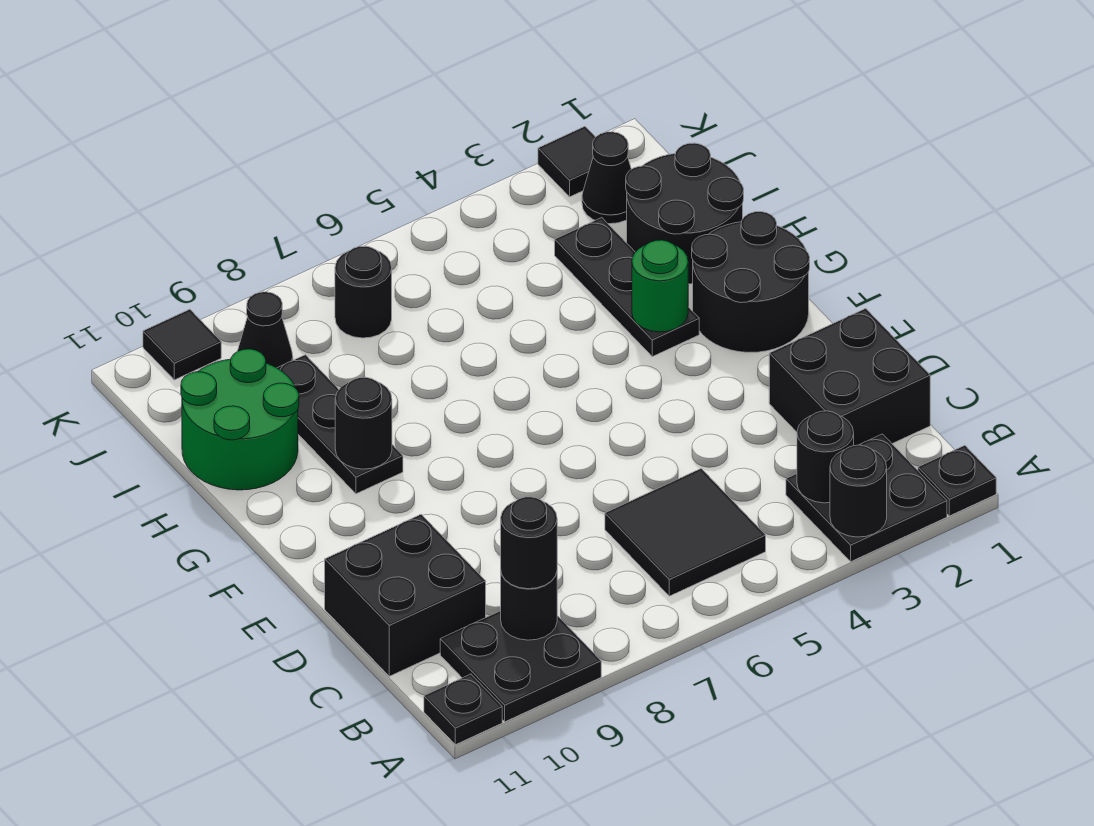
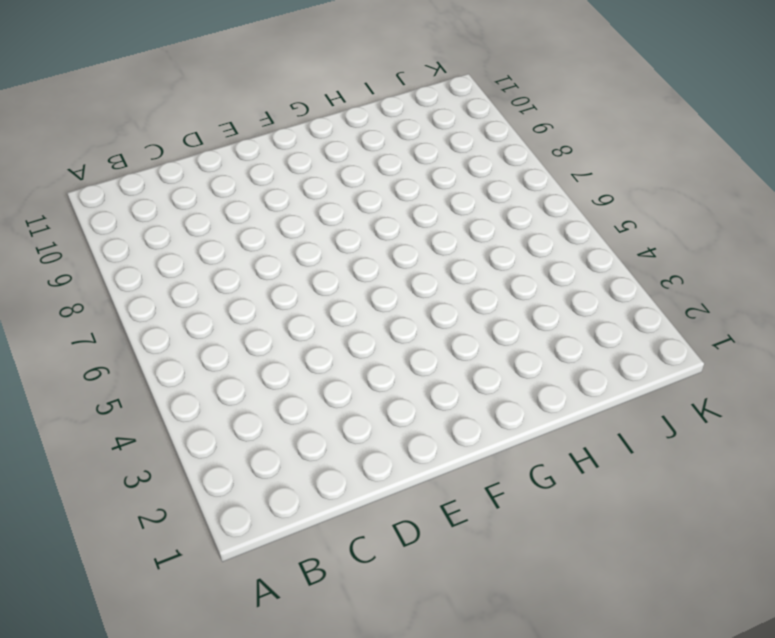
none -> black 1x1 plate [918,445,996,516]
none -> black 2x2 plate [786,434,947,562]
none -> black 2x2 plate [440,611,601,722]

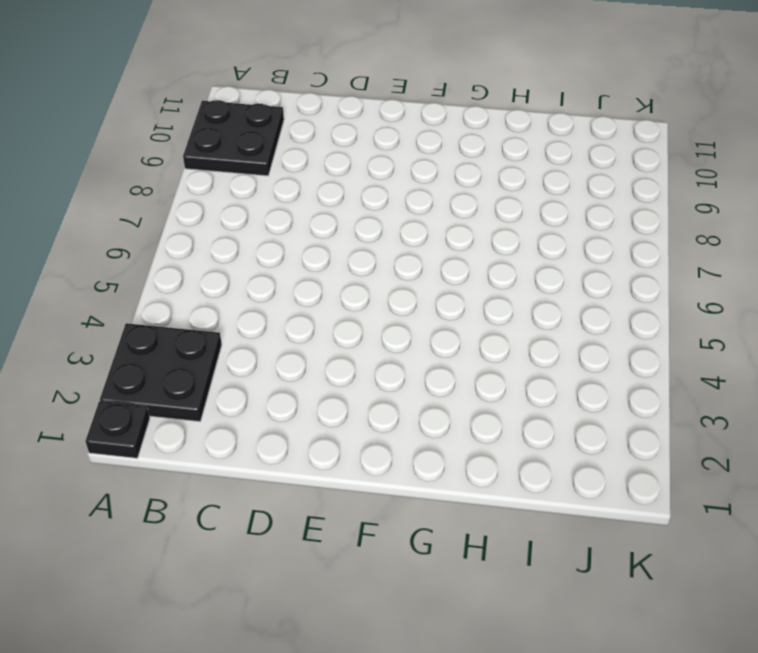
none -> black 1x1 plate [424,674,502,745]
none -> black 2x2 tile [605,469,766,596]
none -> black 2x2 brick [769,308,930,446]

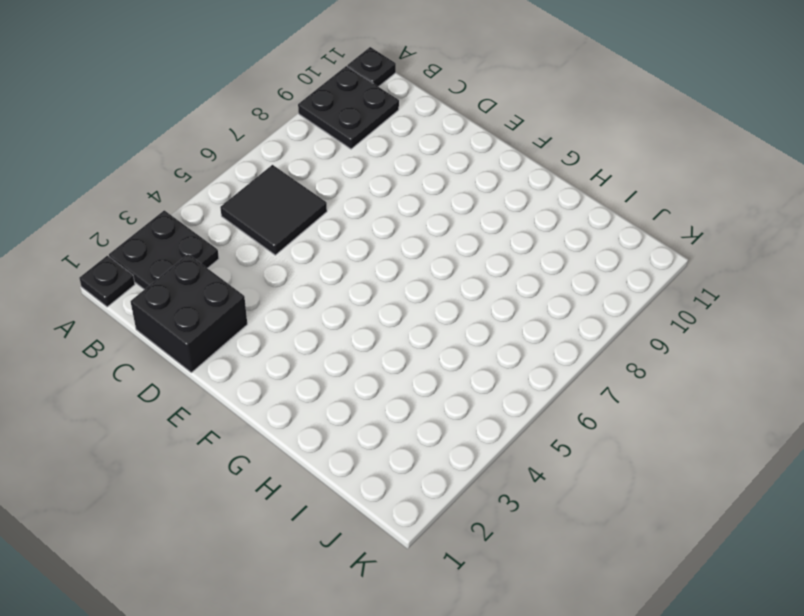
none -> black 2x2 brick [325,514,486,676]
none -> black 2x2 round brick [692,212,810,352]
none -> black 1x3 plate [555,218,699,357]

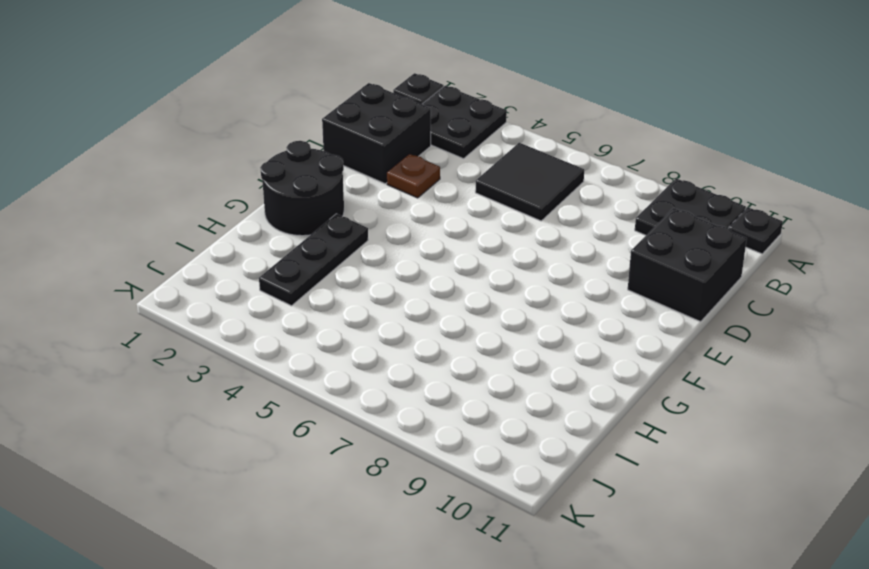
brown 1x1 plate [387,154,440,198] -> none
none -> black 1x3 plate [278,355,403,494]
none -> black 2x2 round brick [626,143,744,284]
none -> green 2x2 round brick [181,349,299,490]

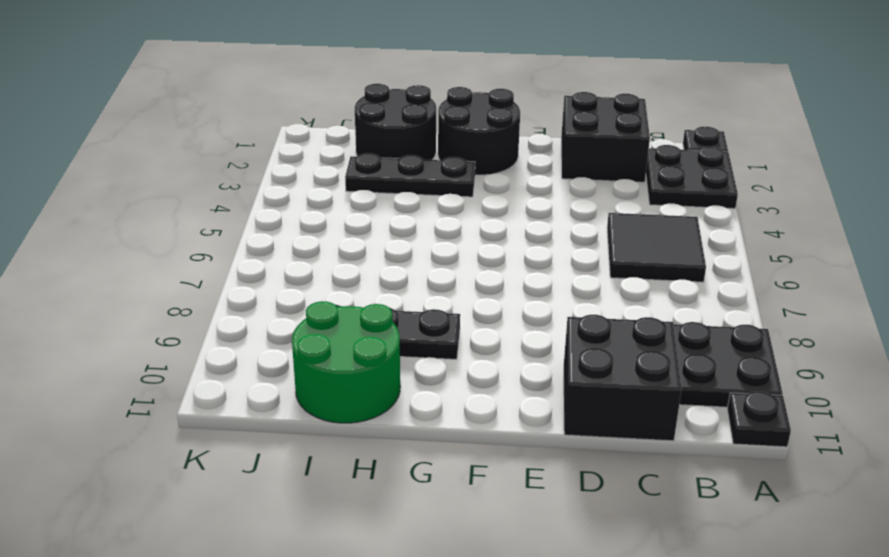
none -> black 1x1 cone [582,132,631,224]
none -> black 1x1 round brick [335,246,392,338]
none -> black 1x1 cone [238,292,293,368]

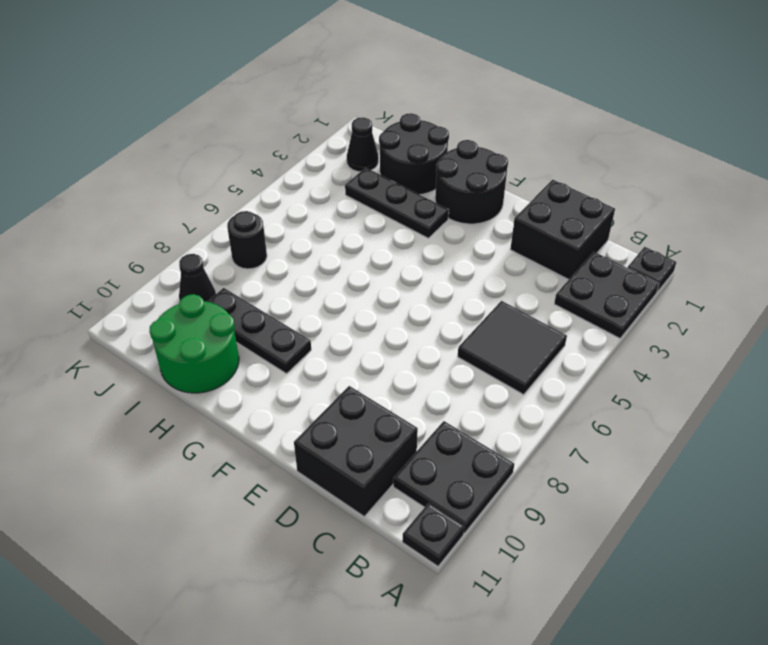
none -> black 1x1 tile [538,126,596,197]
none -> black 1x1 tile [143,309,221,380]
none -> black 1x1 round brick [830,445,887,537]

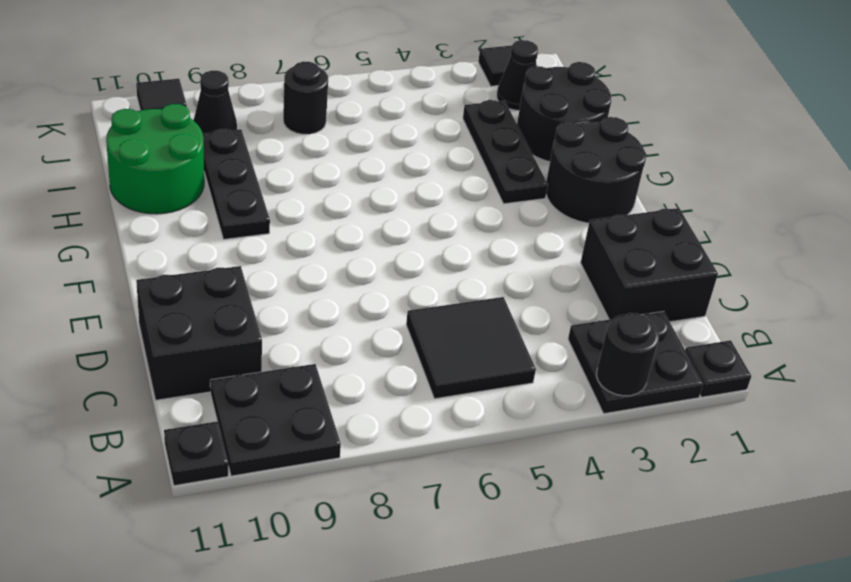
none -> black 1x1 round brick [797,411,854,503]
none -> black 1x1 round brick [501,573,557,640]
none -> green 1x1 round brick [632,240,688,332]

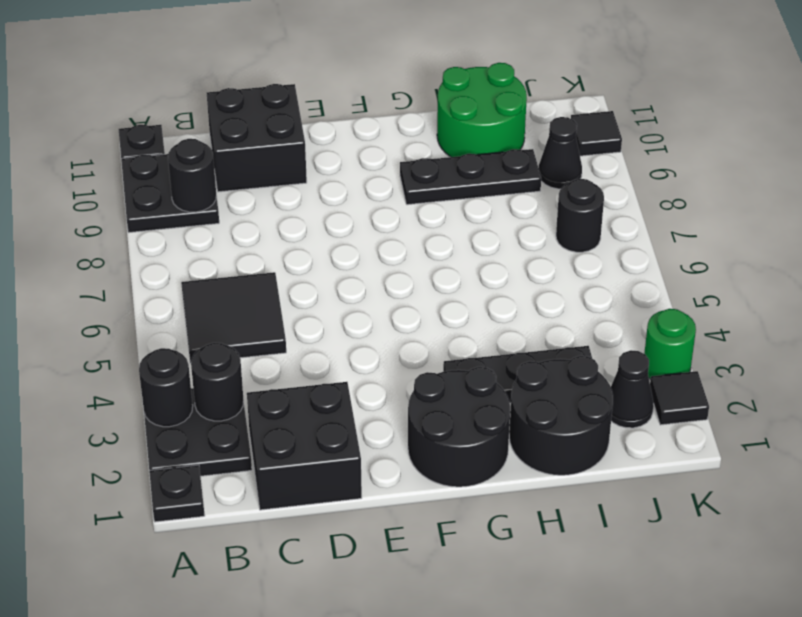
green 1x1 round brick [644,309,696,379] -> green 1x1 round brick moved to [632,240,688,332]
none -> black 1x1 round brick [335,377,392,469]
none -> black 1x1 round brick [501,497,557,589]

